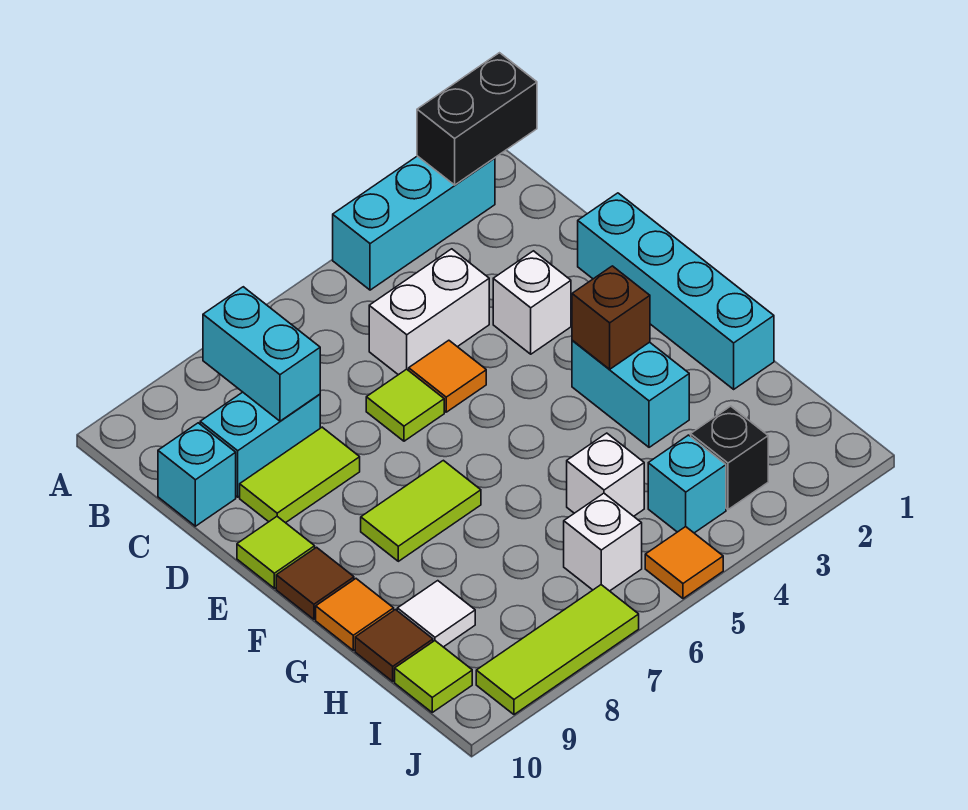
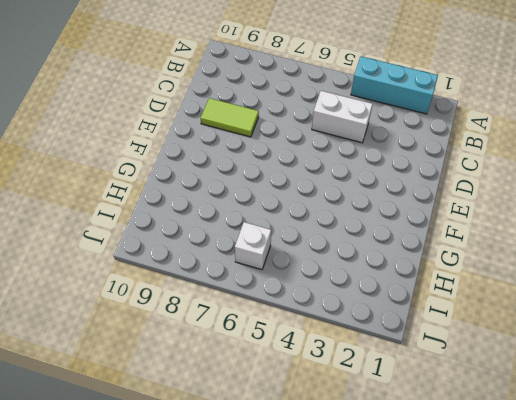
none -> cyan 1x2 brick [200,392,320,497]
none -> cyan 1x1 brick [158,423,236,526]
none -> cyan 1x4 brick [578,193,774,389]

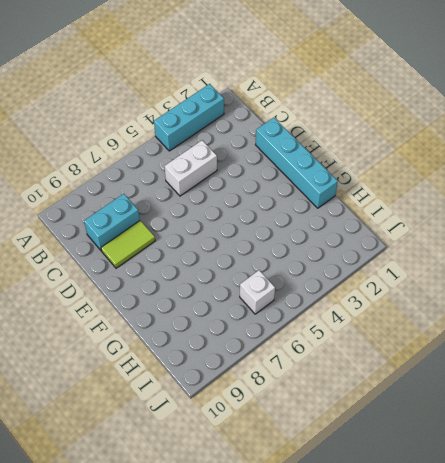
none -> cyan 1x1 brick [158,423,236,526]
none -> white 1x1 brick [493,251,571,354]
none -> orange 1x1 tile [409,340,486,412]

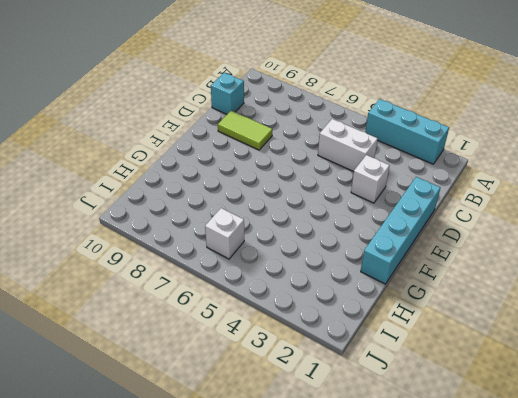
none -> cyan 1x2 brick [200,392,320,497]
none -> orange 1x1 tile [409,340,486,412]
none -> lime 1x1 tile [366,369,444,441]

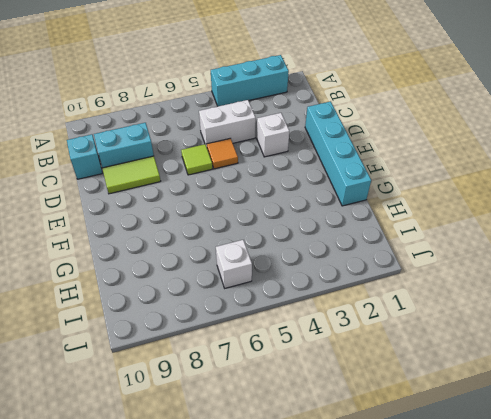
none -> lime 1x1 tile [237,517,315,588]
none -> cyan 1x2 brick [572,340,689,447]
none -> lime 1x2 tile [361,460,481,561]

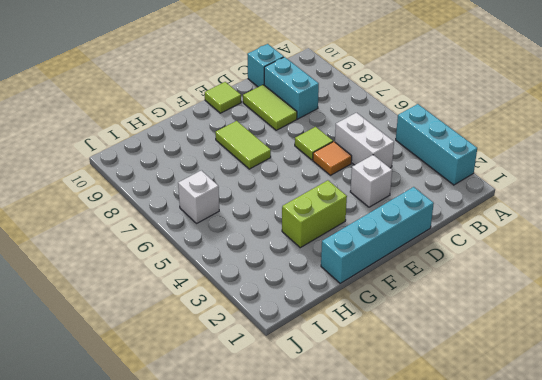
lime 1x2 brick [282,180,347,248] -> cyan 1x2 brick [572,340,689,447]
none -> brown 1x1 tile [276,547,354,619]
none -> orange 1x1 tile [316,579,394,650]
none -> white 1x1 brick [567,433,644,516]

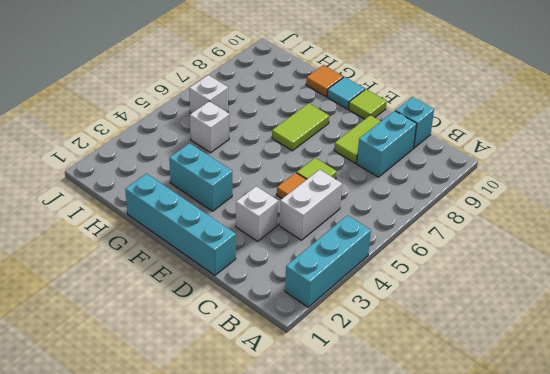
cyan 1x1 tile [327,77,365,109] -> brown 1x1 tile [276,547,354,619]
none -> white 1x1 tile [397,581,475,647]
none -> brown 1x1 tile [355,610,433,681]
none -> black 1x1 brick [691,406,768,510]

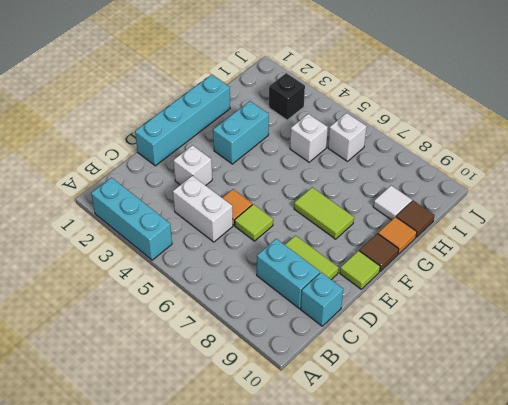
none -> cyan 1x1 brick [648,435,726,533]
none -> lime 1x1 tile [395,641,472,712]
none -> orange 1x1 tile [645,527,723,599]

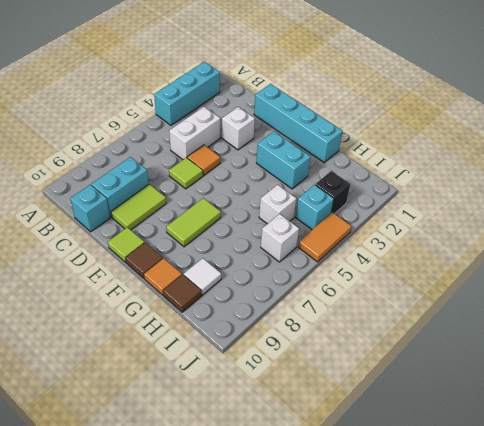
orange 1x2 tile [298,212,352,262] -> orange 1x1 tile [645,527,723,599]
none -> lime 1x1 tile [395,641,472,712]
none -> lime 1x3 tile [476,585,639,715]
none -> black 1x2 brick [417,53,537,185]

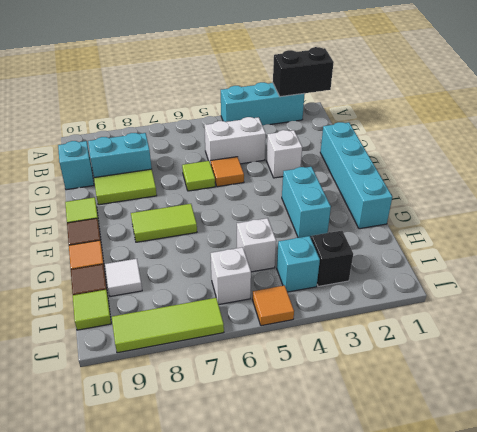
none -> cyan 1x2 brick [203,287,320,421]
none -> brown 1x1 brick [572,266,650,369]

